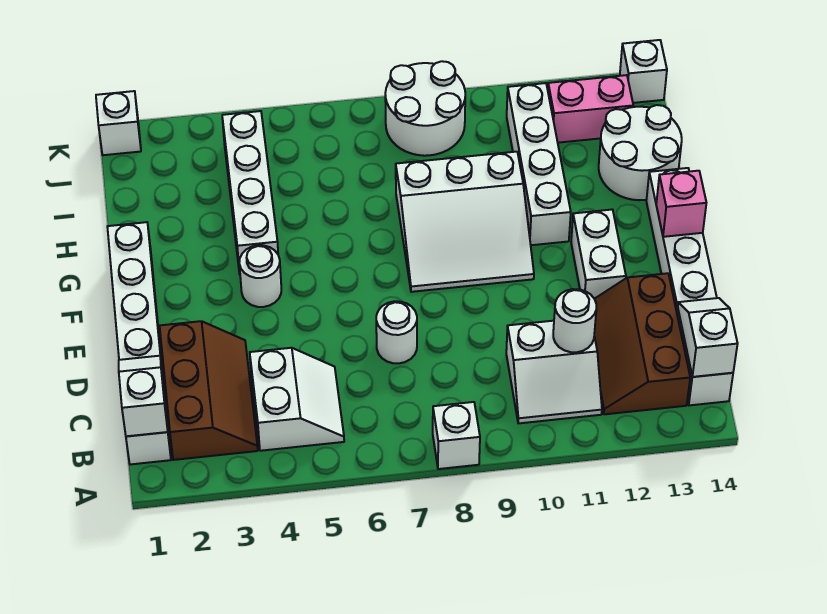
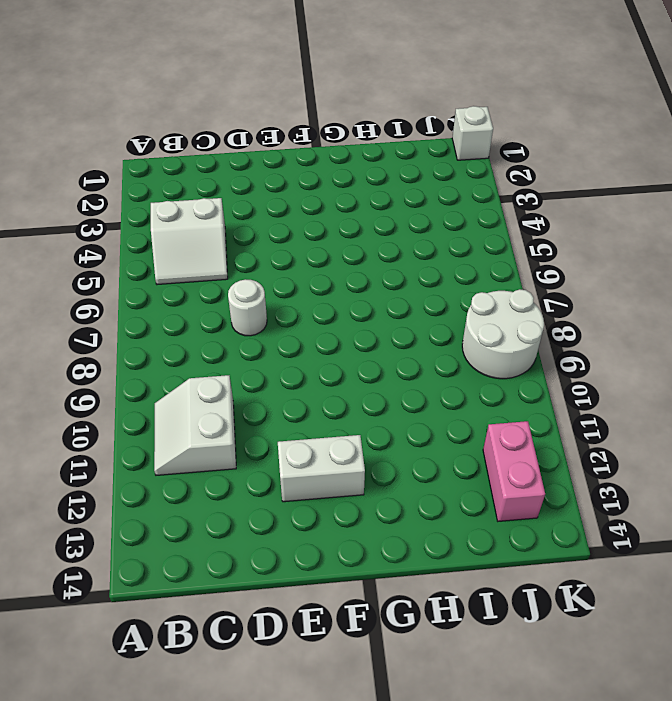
none -> white 1x1 brick [433,402,480,469]
none -> white 1x6 brick [107,222,171,464]
none -> brown 2x3 slope [160,321,258,460]

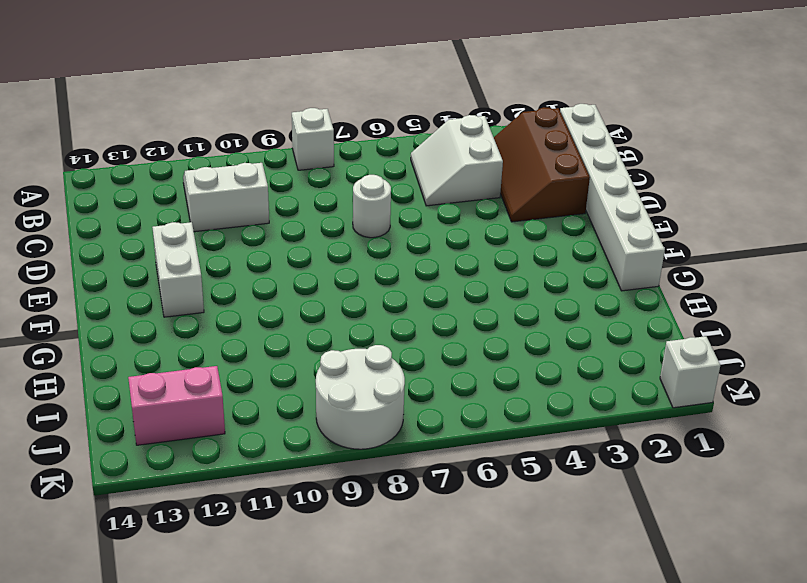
none -> brown 2x3 slope [594,273,690,414]
none -> white 1x6 brick [646,168,733,405]
none -> white 1x1 round brick [239,245,281,307]

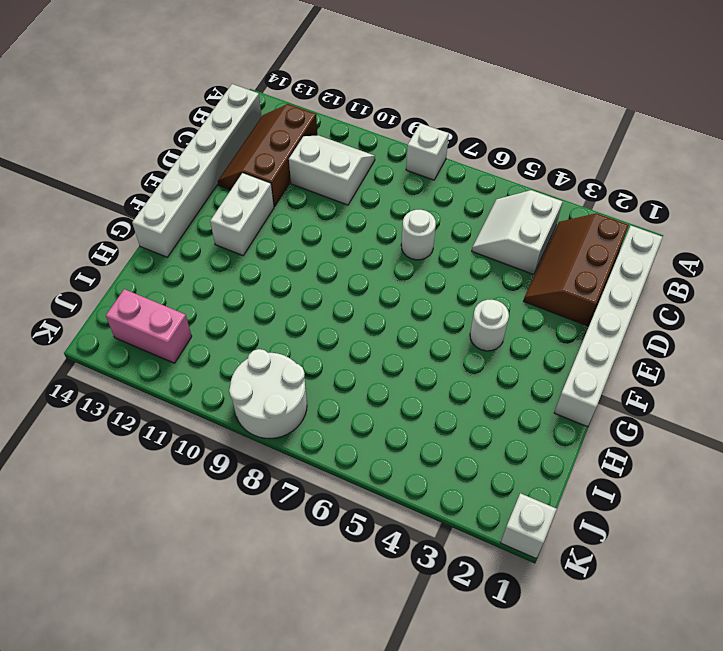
brown 2x3 slope [218,104,317,207] -> brown 2x3 slope turned to [594,273,690,414]
none -> white 3x3 slope [396,152,534,292]
none -> white 1x4 brick [222,111,278,274]
none -> white 1x4 brick [507,83,571,245]

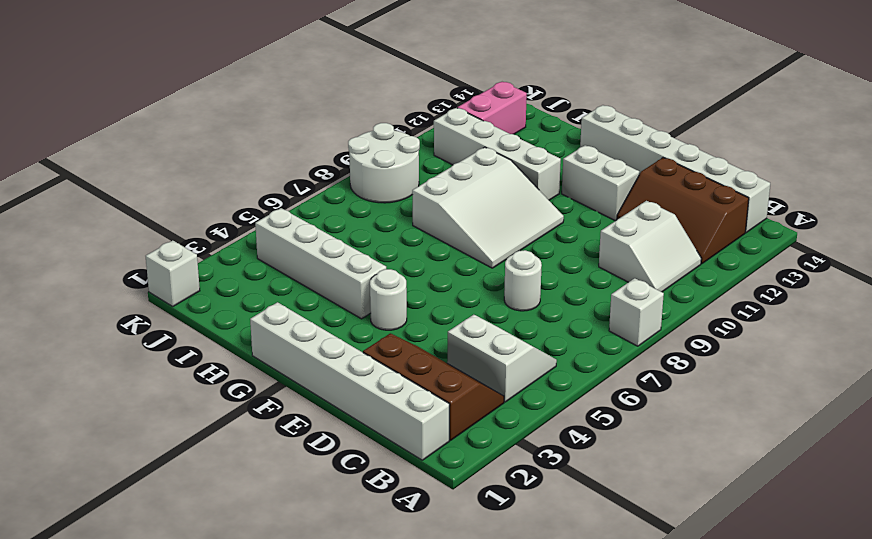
none -> white 2x2 round brick [599,105,682,200]
none -> white 1x1 brick [620,40,667,103]
none -> white 1x2 slope [119,356,168,436]

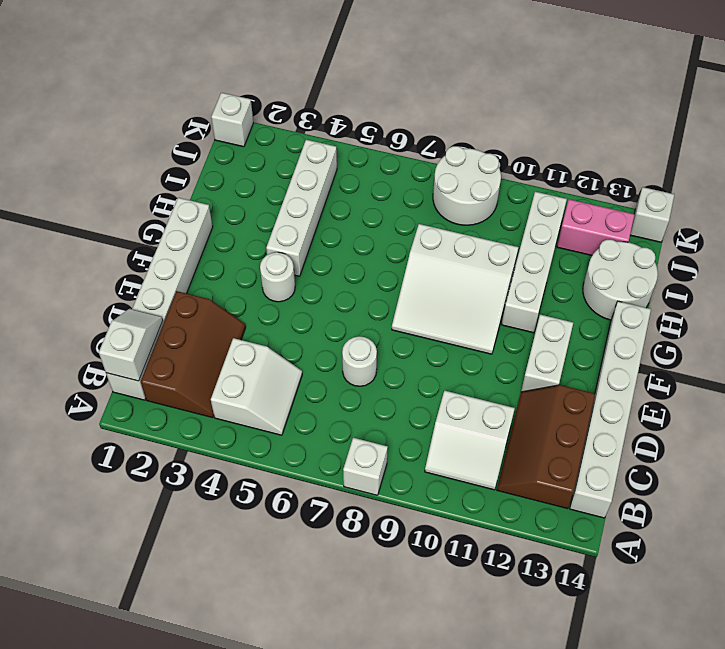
none -> white 1x2 slope [678,298,738,377]
none -> white 1x1 round brick [553,289,596,352]
none -> pink 1x1 brick [656,171,706,237]

